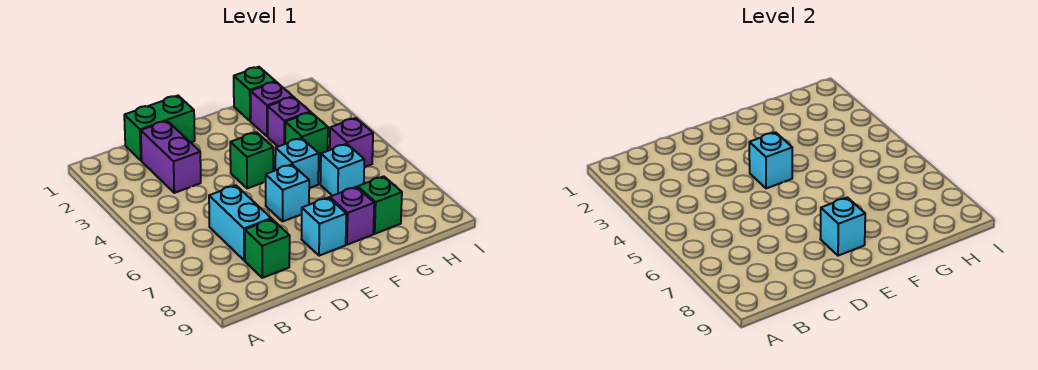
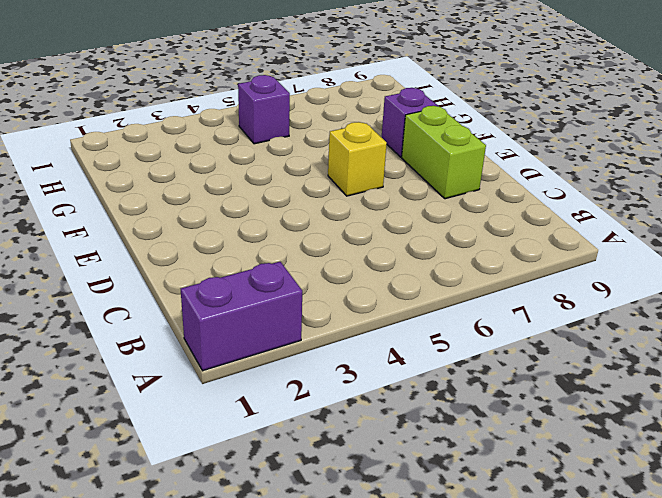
purple 1x2 brick [181,262,302,371] -> purple 1x2 brick moved to [141,121,201,193]
lime 1x2 brick [402,106,486,199] -> cyan 1x1 brick [301,198,346,256]
yellow 1x1 brick [328,122,387,196] -> cyan 1x1 brick [266,164,309,221]
none -> green 1x2 brick [124,96,195,161]
none -> cyan 1x2 brick [209,185,271,260]
none -> green 1x1 brick [245,219,290,278]

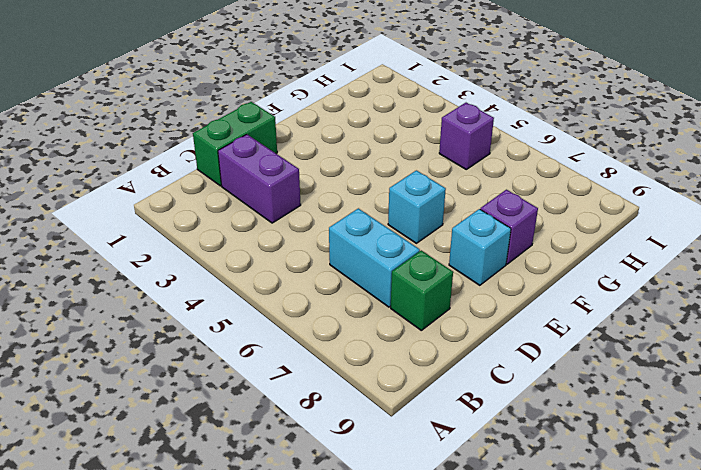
none -> green 1x1 brick [230,132,273,188]
none -> cyan 1x1 brick [275,138,319,188]
none -> green 1x1 brick [234,67,275,121]

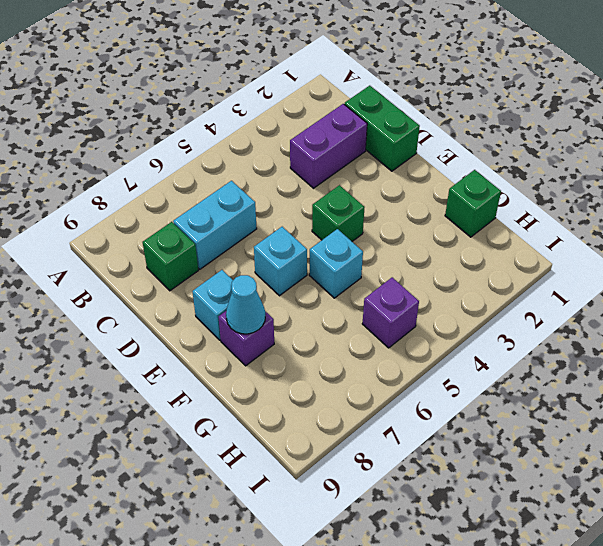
cyan 1x1 cone [226,275,265,334] -> none
none -> purple 1x1 brick [251,82,293,136]
none -> purple 1x1 brick [268,97,310,147]
none -> green 1x1 brick [285,112,328,161]

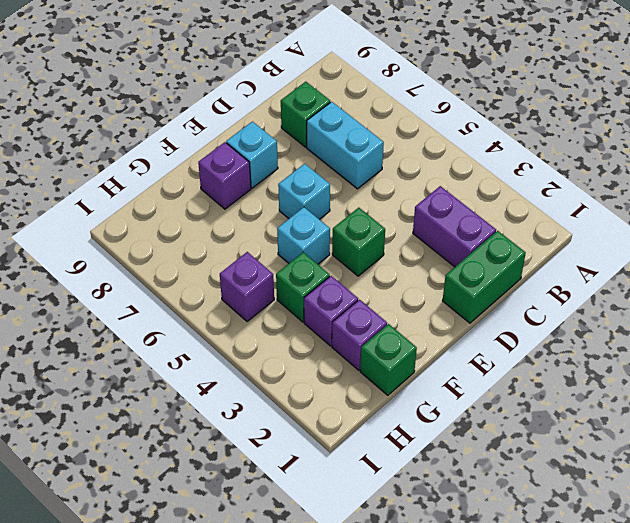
none -> cyan 1x1 brick [320,144,364,196]
none -> green 1x1 brick [358,176,402,234]
none -> cyan 1x1 brick [749,132,792,188]

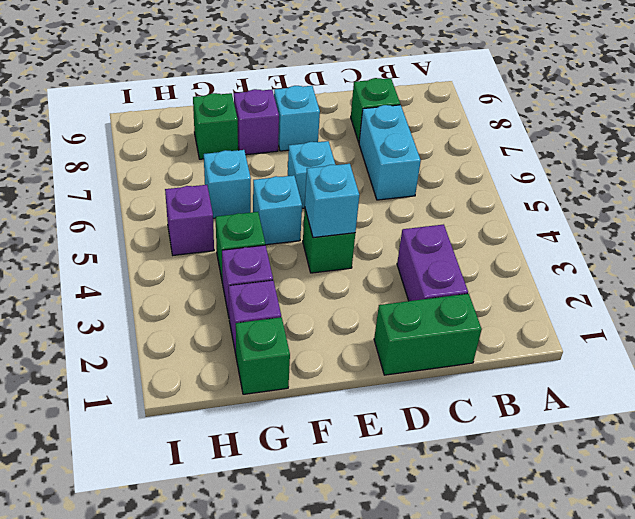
none -> cyan 1x1 brick [821,198,865,256]

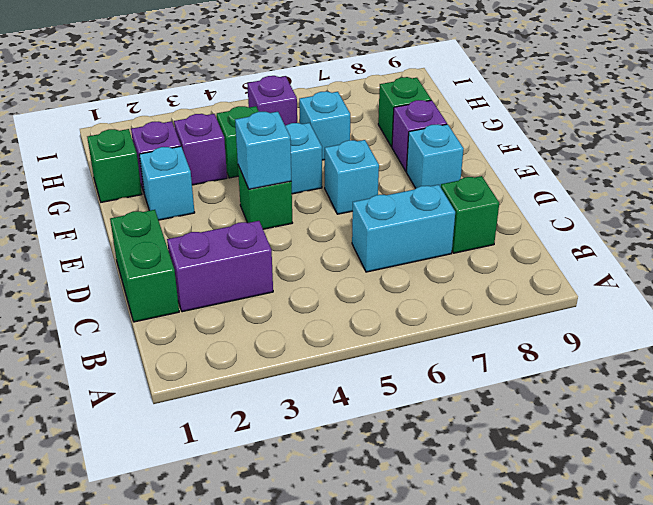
cyan 1x1 brick [139,146,195,220] -> cyan 1x1 brick moved to [821,198,865,256]

